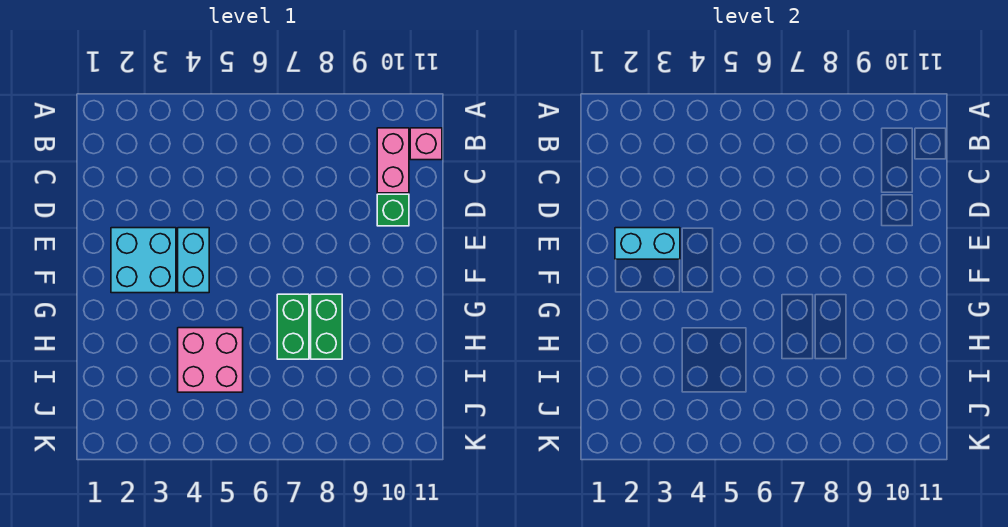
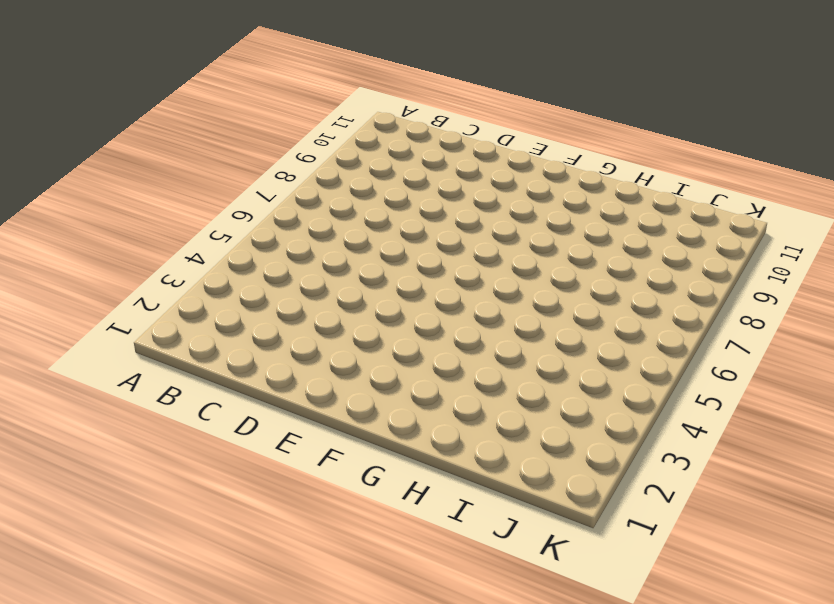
none -> pink 1x2 brick [377,128,409,193]
none -> pink 1x1 brick [410,128,442,160]

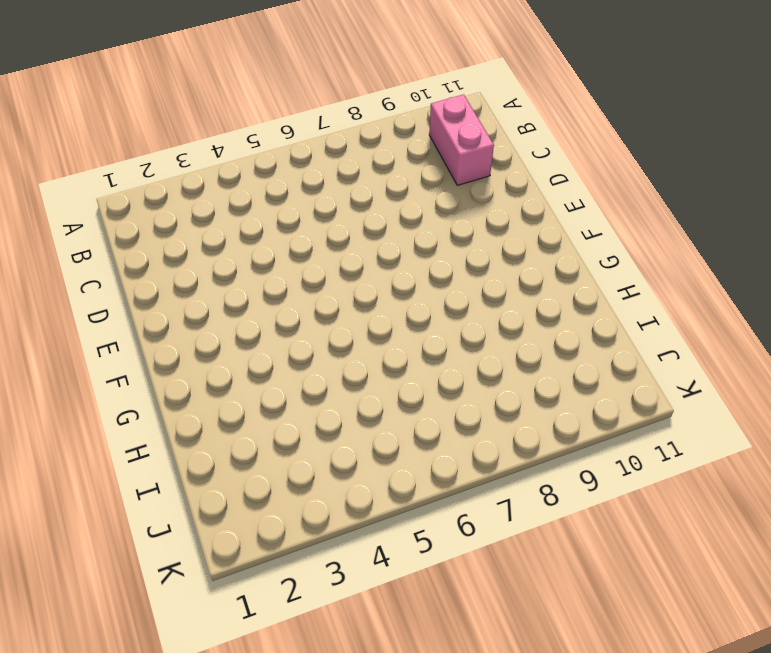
none -> pink 1x1 brick [410,128,442,160]
none -> green 1x1 brick [377,194,409,226]

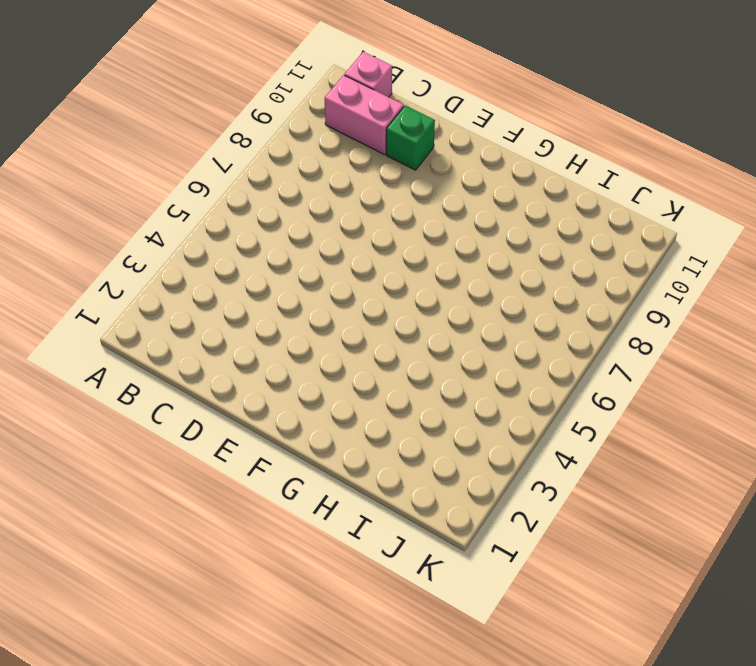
none -> cyan 2x2 brick [111,228,176,293]
none -> cyan 1x2 brick [178,228,209,293]

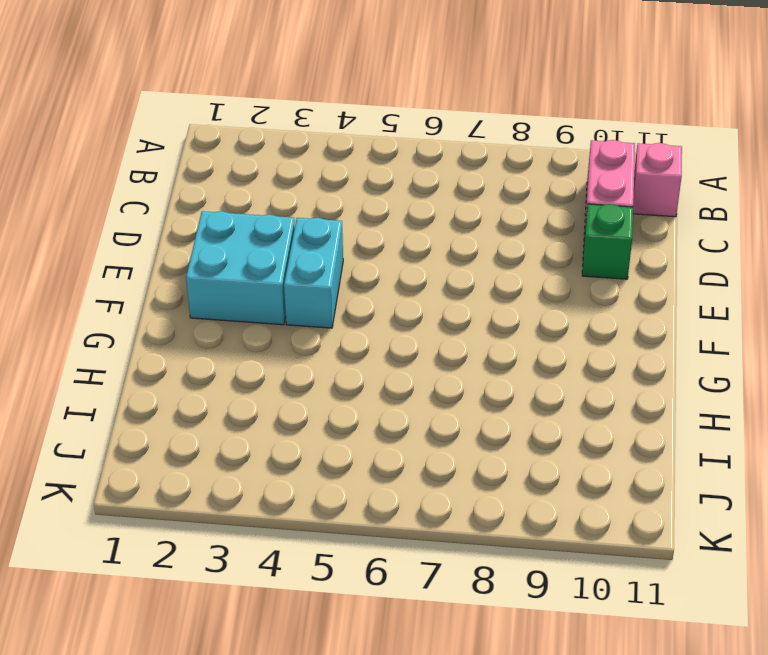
none -> green 1x2 brick [277,294,309,359]
none -> green 1x2 brick [311,294,342,359]

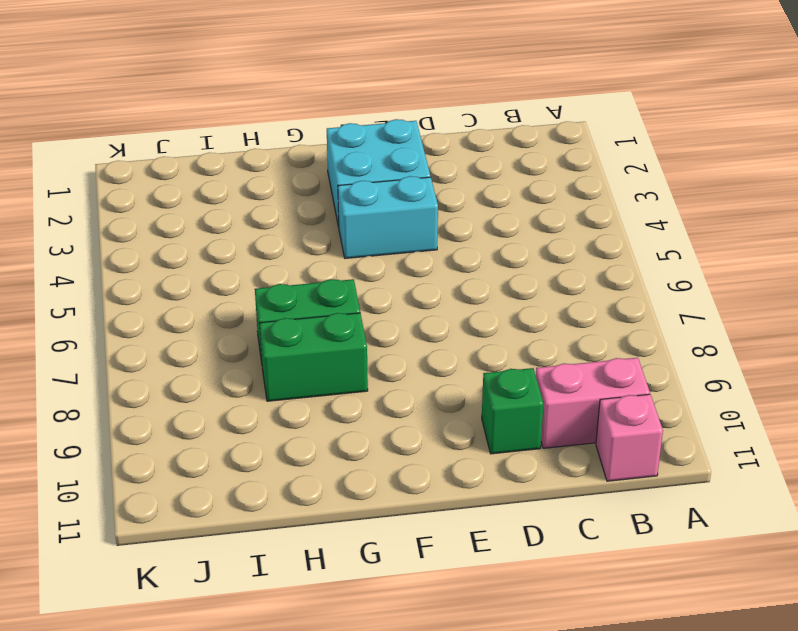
none -> pink 2x2 brick [178,328,243,392]
none -> cyan 1x2 brick [615,228,680,259]

